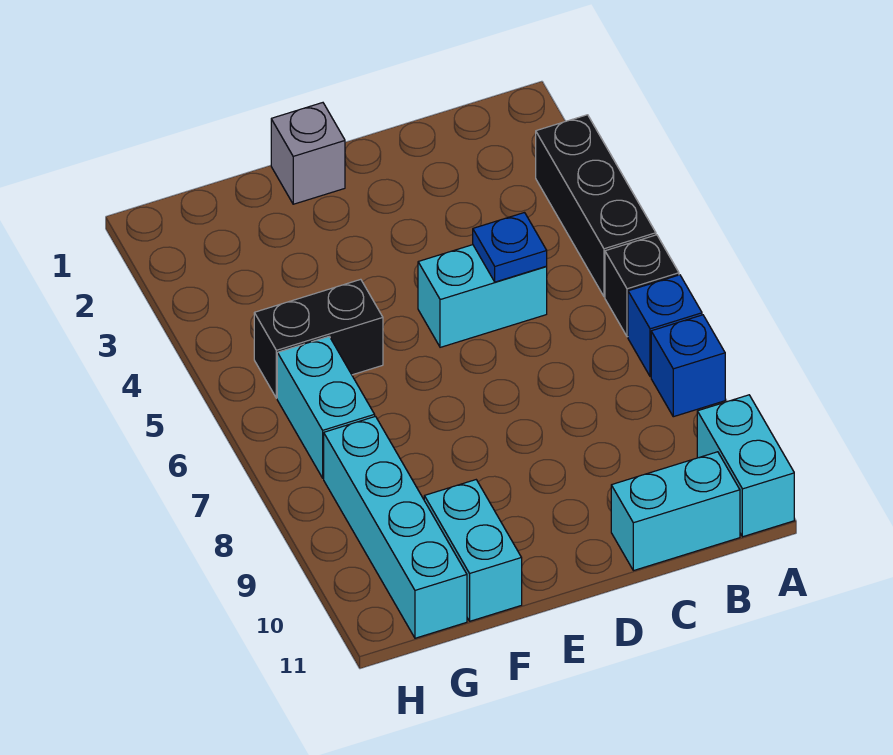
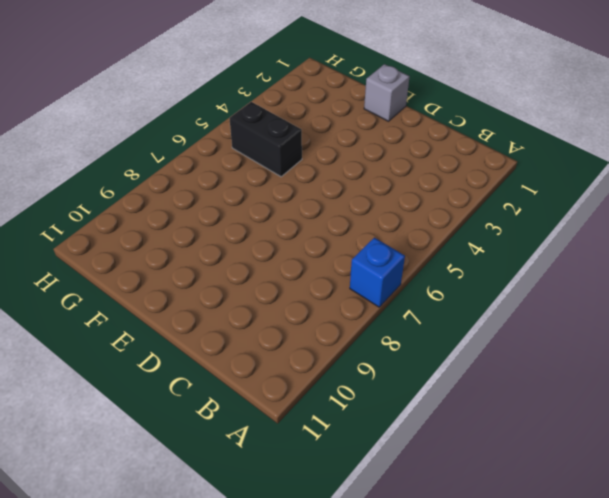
none -> black 1x3 brick [536,115,656,297]
none -> black 1x1 brick [605,235,679,337]
none -> blue 1x1 brick [651,315,725,417]

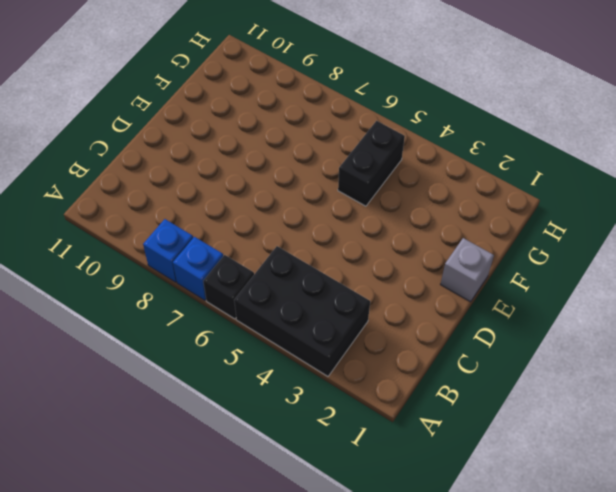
black 2x3 brick [234,246,370,376] -> black 1x3 brick [536,115,656,297]
none -> cyan 1x2 brick [697,395,794,537]
none -> cyan 1x2 brick [611,452,740,571]
none -> cyan 1x2 brick [418,245,547,347]

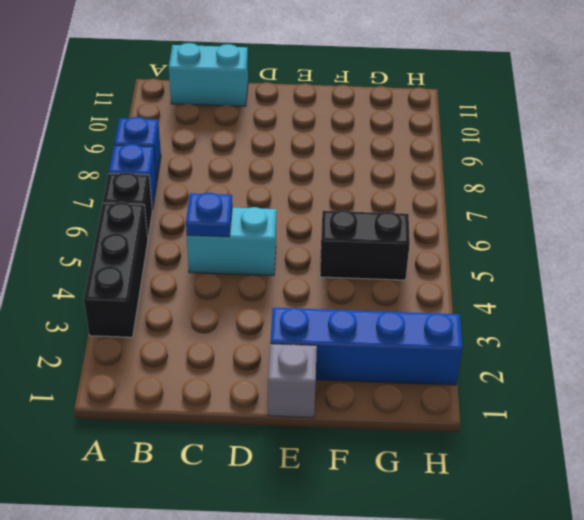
blue 1x4 brick [270,308,462,385] -> none
none -> cyan 1x2 brick [697,395,794,537]
none -> cyan 1x2 brick [424,480,522,621]
none -> cyan 1x2 brick [277,337,375,478]

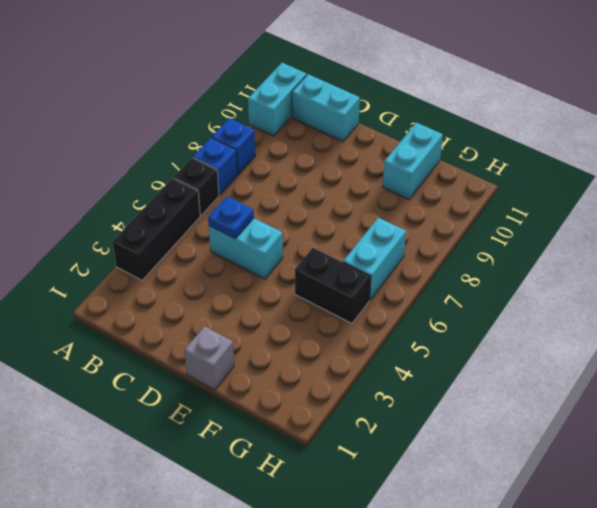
none -> cyan 1x4 brick [324,416,467,638]

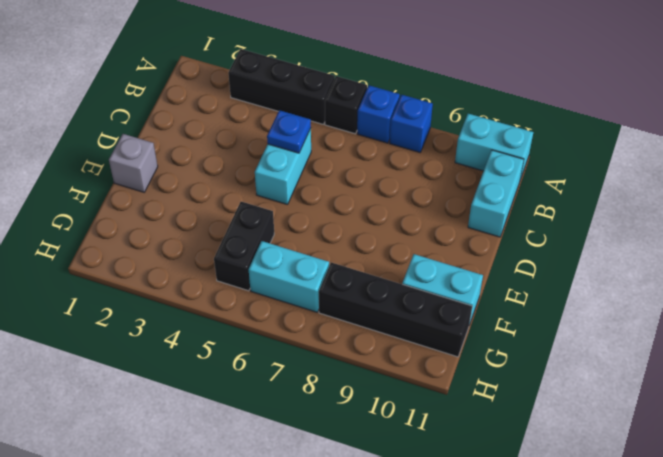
black 1x4 brick [319,262,472,357] -> cyan 1x4 brick [324,416,467,638]

